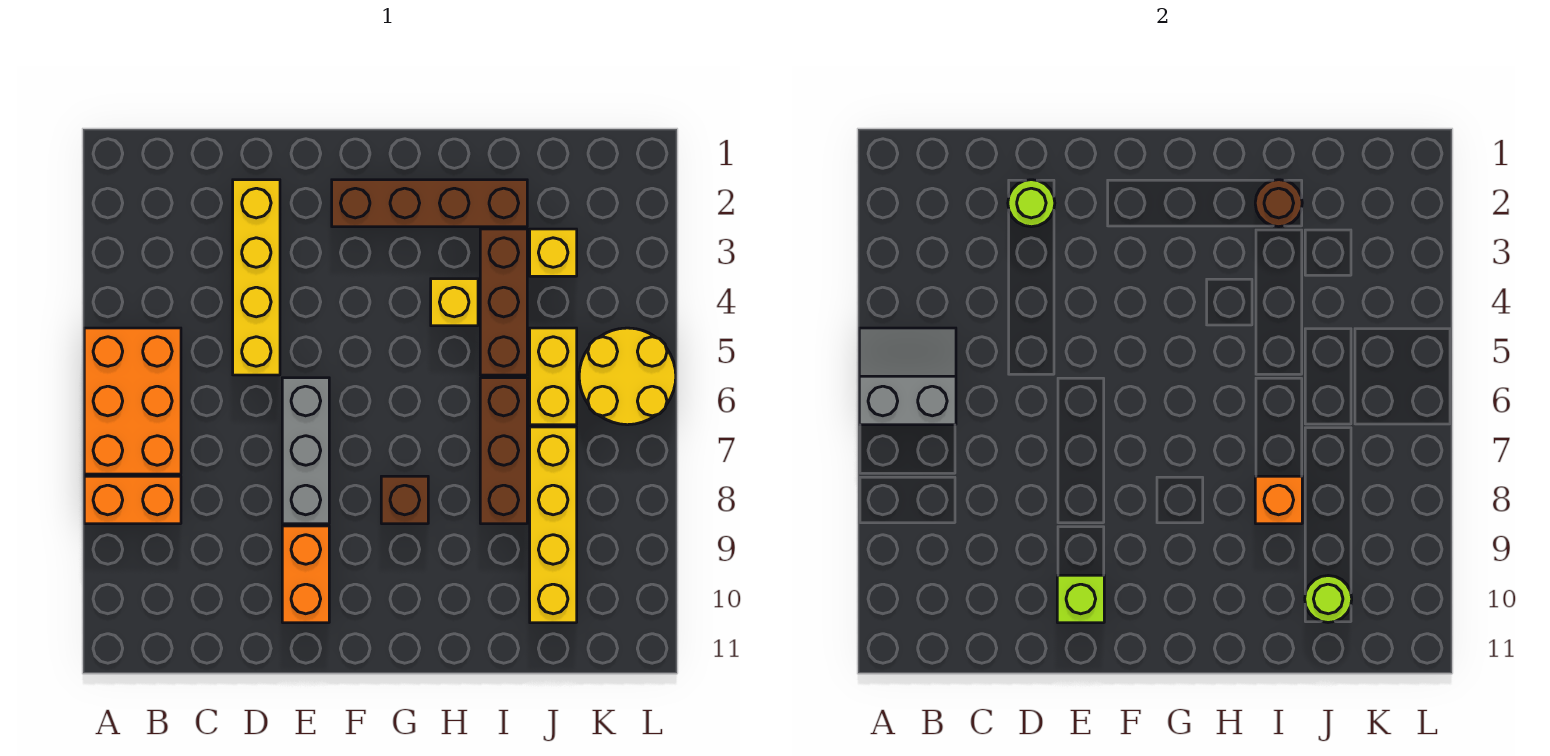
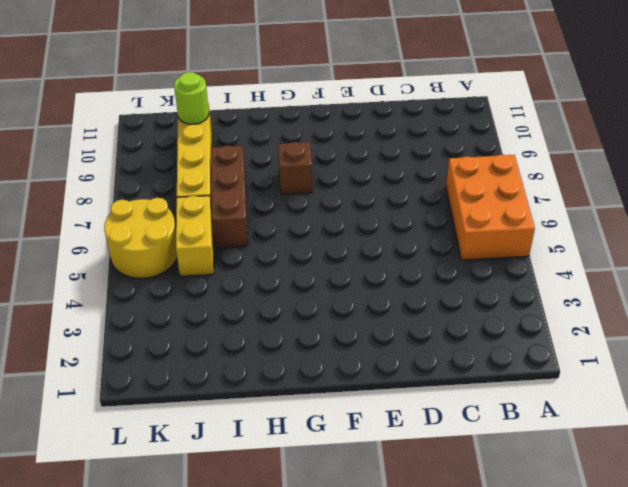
none -> orange 1x2 brick [84,476,181,524]
none -> yellow 1x4 brick [233,180,280,375]
none -> grey 1x3 brick [282,378,329,524]

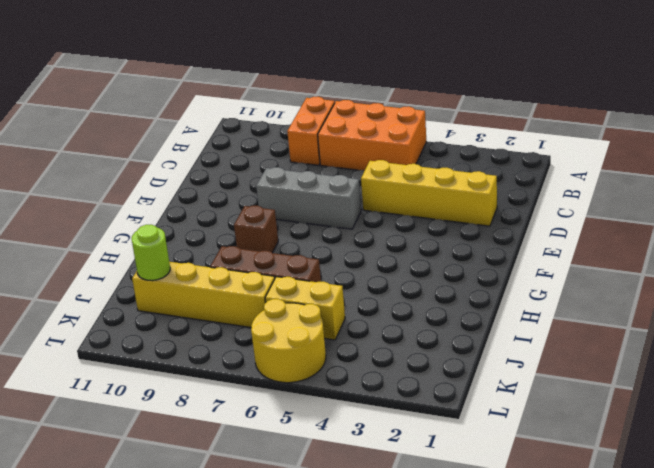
none -> orange 1x2 brick [282,526,329,623]
none -> brown 1x4 brick [332,180,527,227]
none -> yellow 1x1 brick [431,279,478,326]

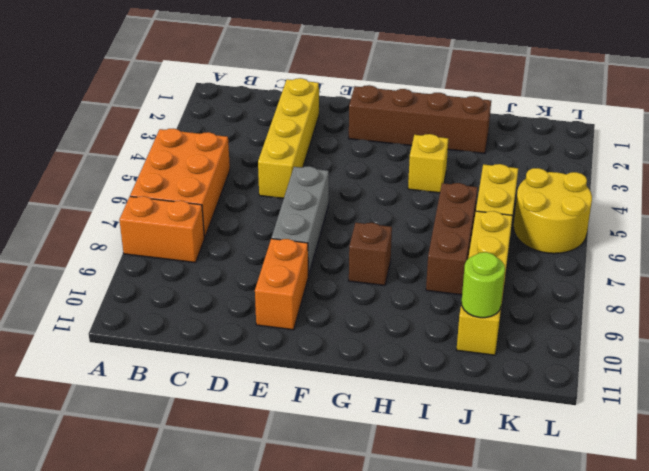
none -> brown 1x3 brick [480,229,527,375]
none -> yellow 1x1 brick [530,229,577,276]
none -> grey 2x2 slope [859,328,956,425]

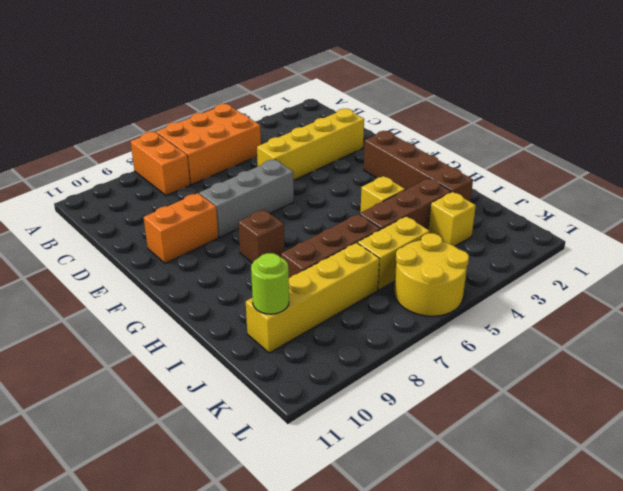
none -> grey 2x2 slope [859,328,956,425]
none -> lime 1x1 round brick [1008,180,1055,227]
none -> lime 1x1 brick [1057,575,1104,623]

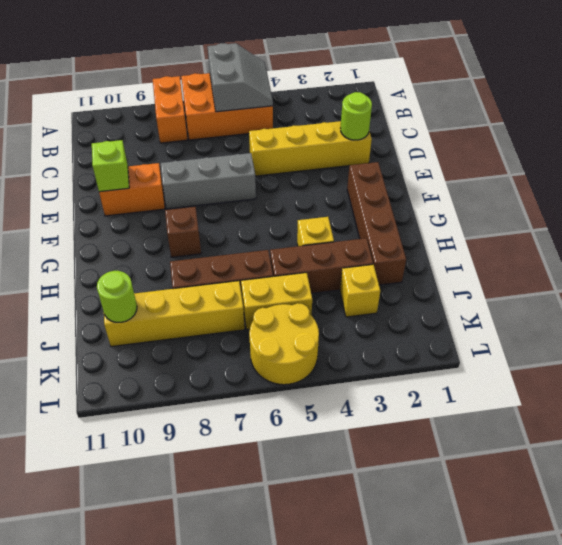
none -> brown 1x1 round brick [1255,180,1302,227]
none -> orange 1x1 brick [1255,476,1302,524]

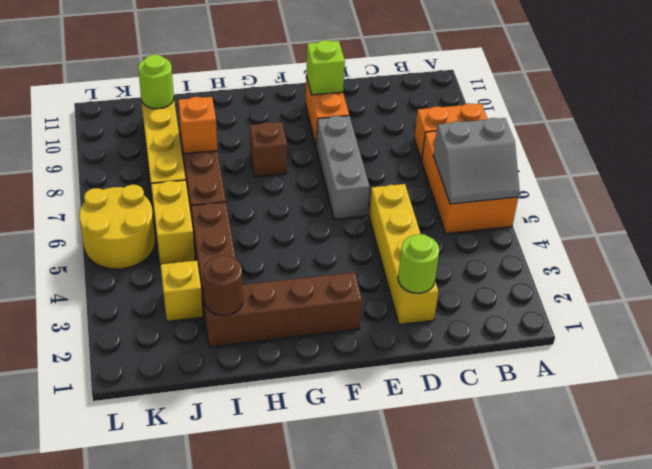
none -> yellow 1x1 brick [431,279,478,326]

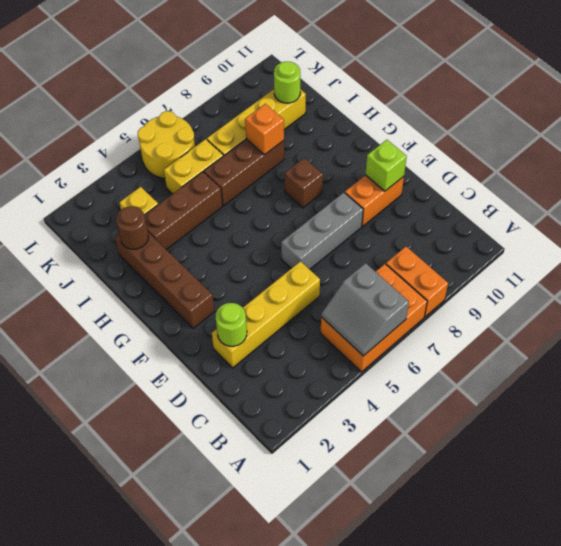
none -> yellow 1x1 brick [431,279,478,326]

